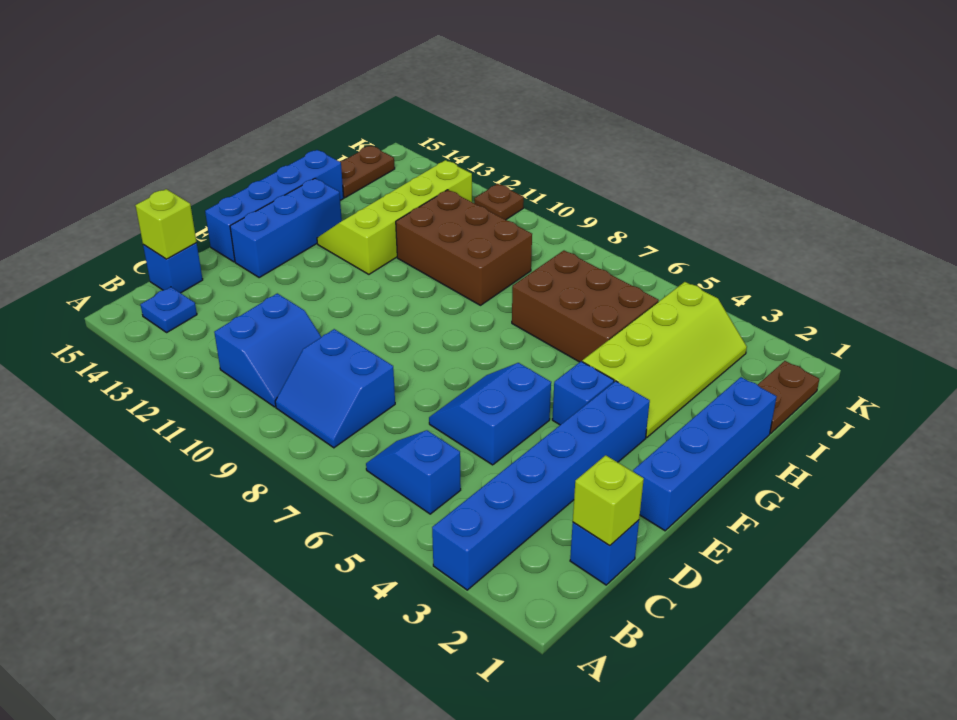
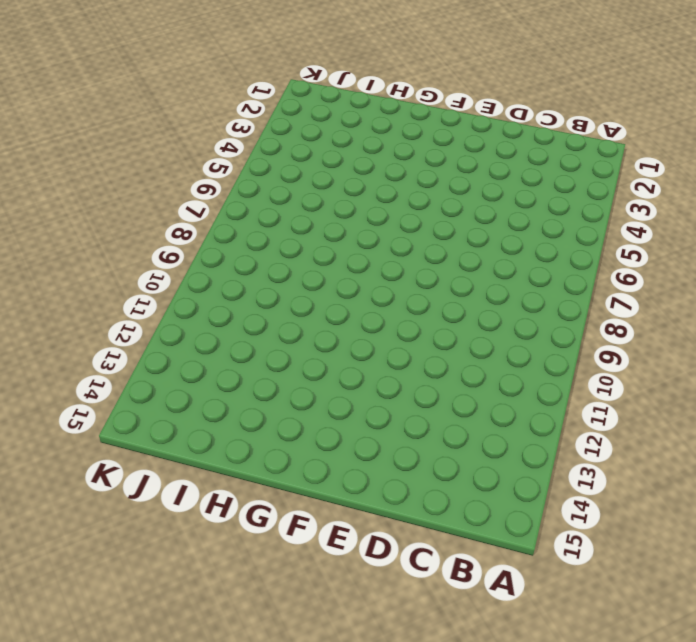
none -> blue 1x6 brick [432,381,650,590]
none -> blue 1x2 slope [366,430,461,514]
none -> blue 2x2 slope [275,329,395,448]

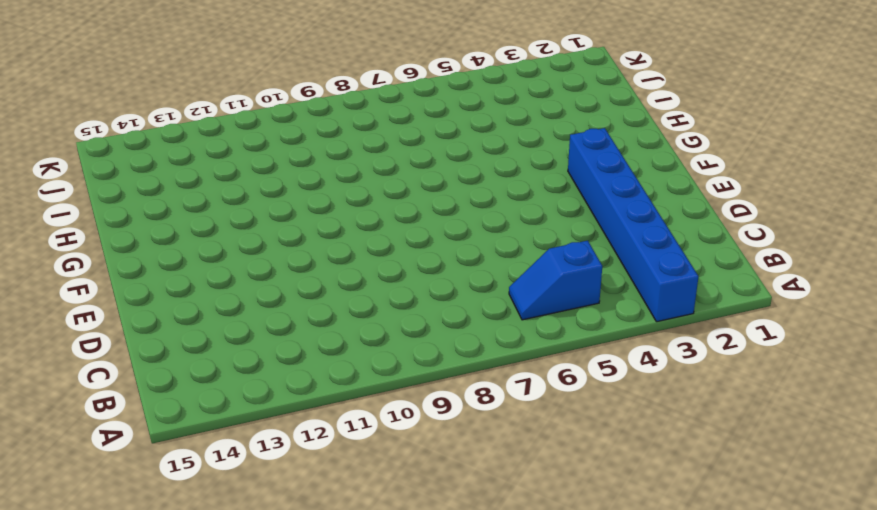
none -> blue 2x2 slope [275,329,395,448]
none -> blue 2x2 slope [214,293,321,407]
none -> blue 1x1 plate [141,287,197,332]

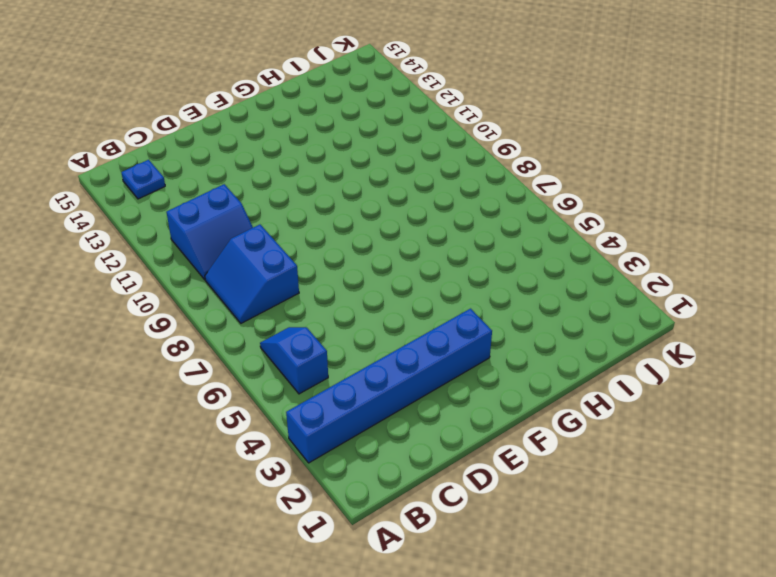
none -> blue 1x1 brick [570,520,639,585]
none -> blue 1x1 brick [143,243,203,293]
none -> blue 2x2 slope [429,363,551,465]

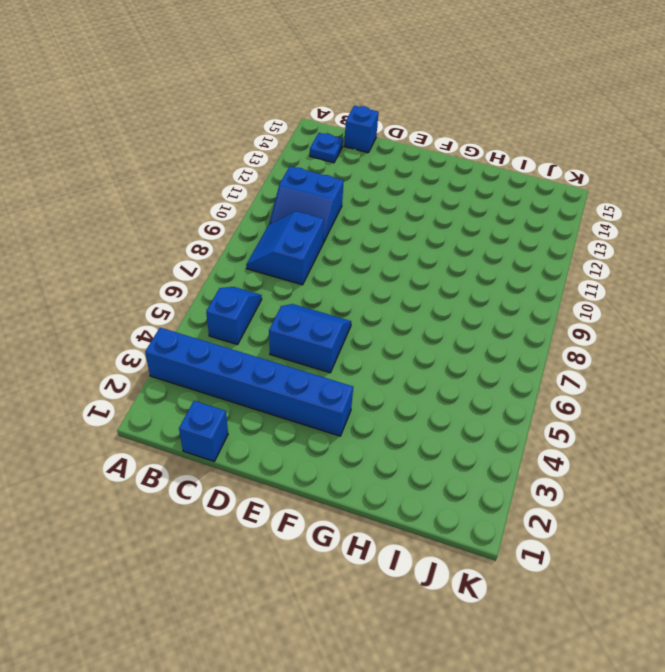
none -> blue 1x4 brick [633,377,777,531]
none -> blue 1x3 brick [230,178,342,278]
none -> blue 1x4 brick [205,150,344,262]

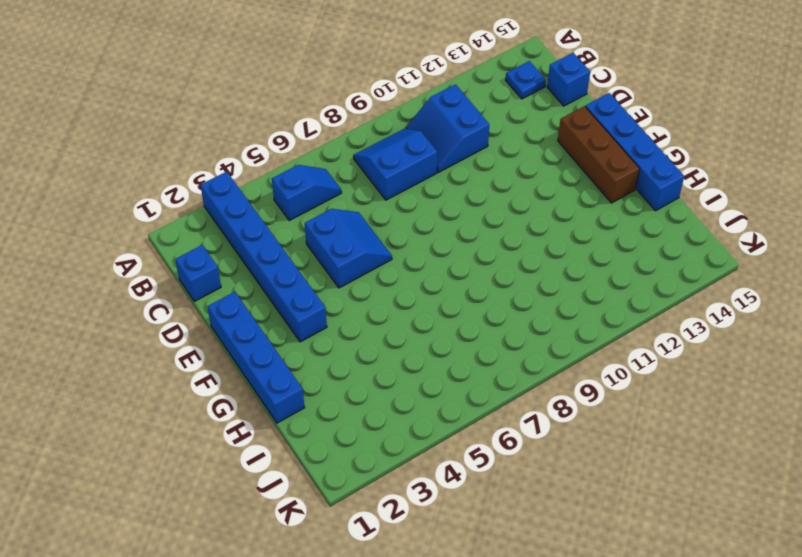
brown 1x3 brick [558,106,639,203] -> blue 1x3 brick [230,178,342,278]
none -> blue 1x1 brick [552,361,614,425]
none -> lime 2x4 slope [582,282,747,438]
none -> lime 2x4 slope [317,160,472,274]

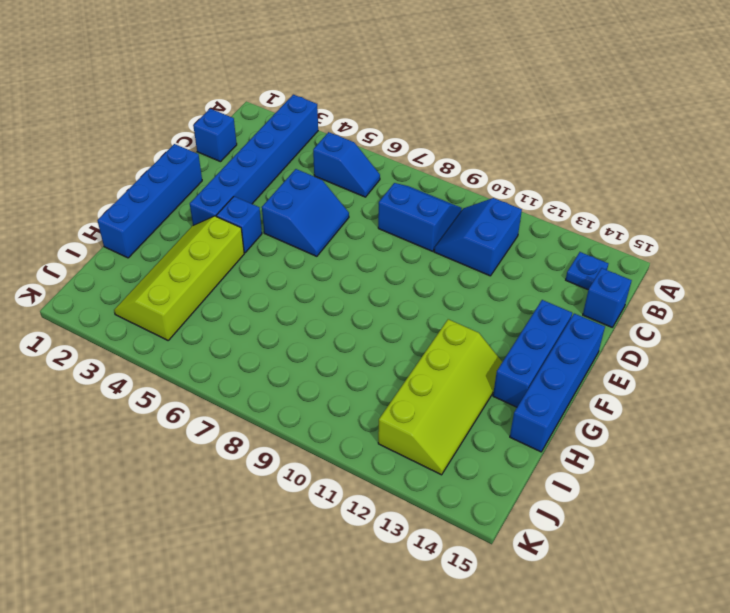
none -> brown 2x3 brick [512,251,659,362]
none -> brown 2x3 brick [396,190,532,305]
none -> brown 1x2 plate [758,361,819,433]

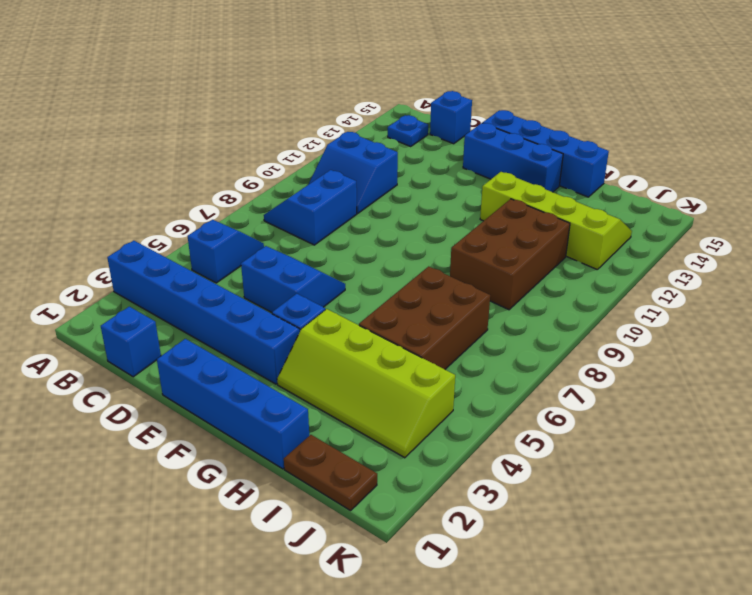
none -> brown 1x2 plate [340,146,395,198]
none -> brown 1x1 plate [474,184,524,220]
none -> lime 1x1 brick [573,455,644,546]

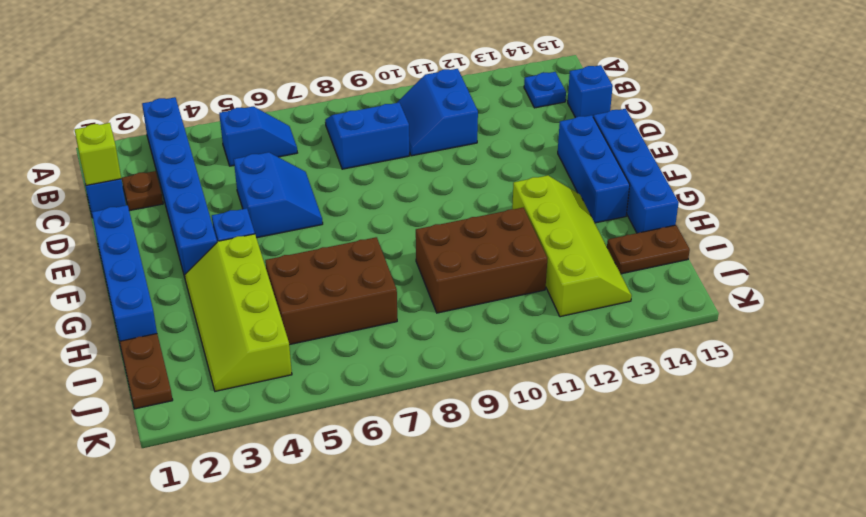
brown 1x1 plate [122,171,163,211] -> brown 1x1 plate moved to [474,184,524,220]
brown 1x2 plate [607,225,690,274] -> brown 1x2 plate turned to [340,146,395,198]
none -> lime 1x1 brick [135,189,197,259]

